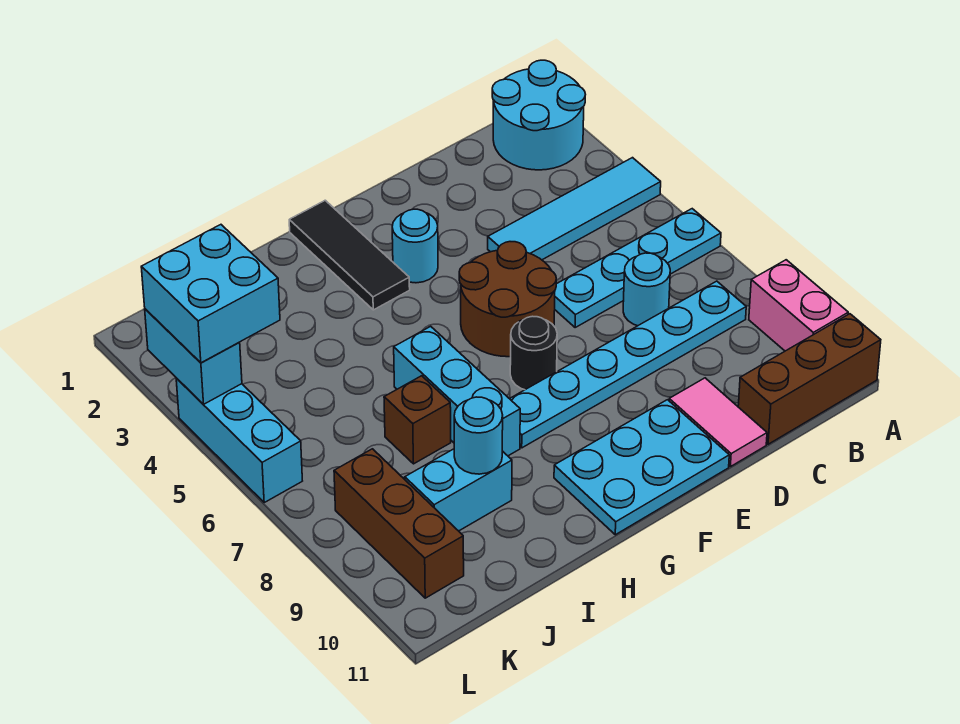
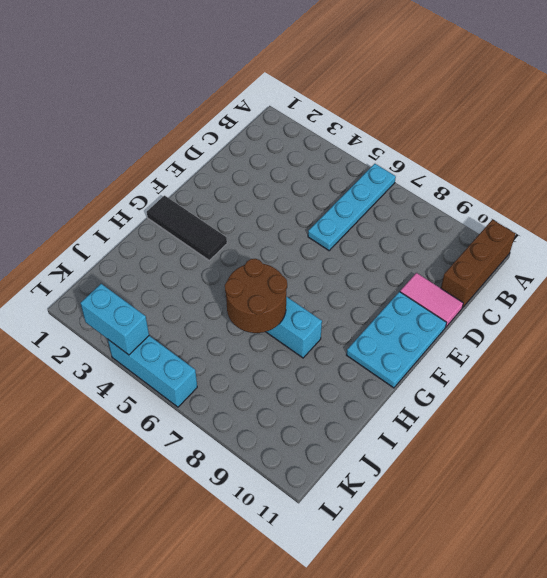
brown 2x2 round brick [225,259,287,333] -> brown 2x2 round brick moved to [459,242,556,357]
none -> cyan 2x2 round brick [492,60,586,170]
none -> cyan 1x4 tile [488,158,661,260]
none -> pink 1x2 brick [749,260,848,351]

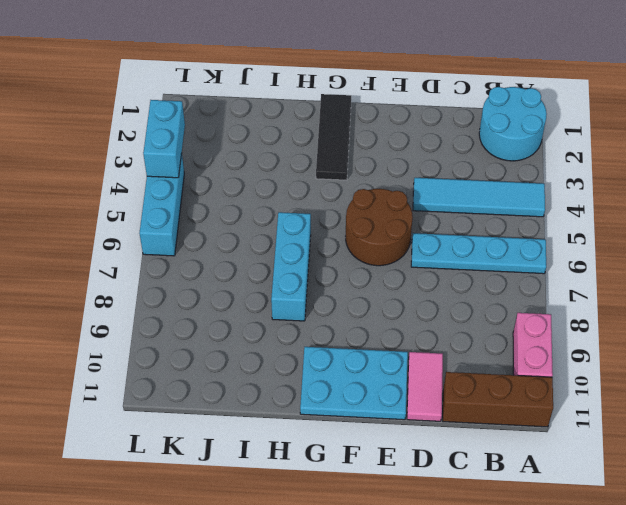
none -> cyan 1x6 plate [510,281,746,448]
none -> cyan 1x1 round brick [623,253,670,326]
none -> cyan 1x1 round brick [392,209,438,283]

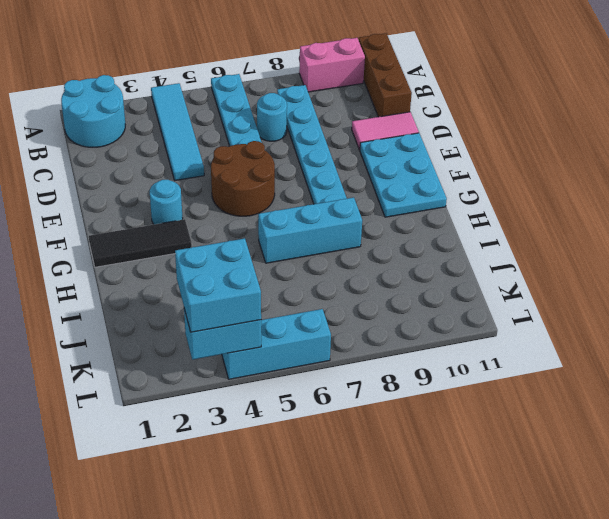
none -> black 1x1 round brick [510,316,557,390]
none -> brown 1x1 brick [384,376,451,464]
none -> cyan 1x2 brick [405,449,512,531]

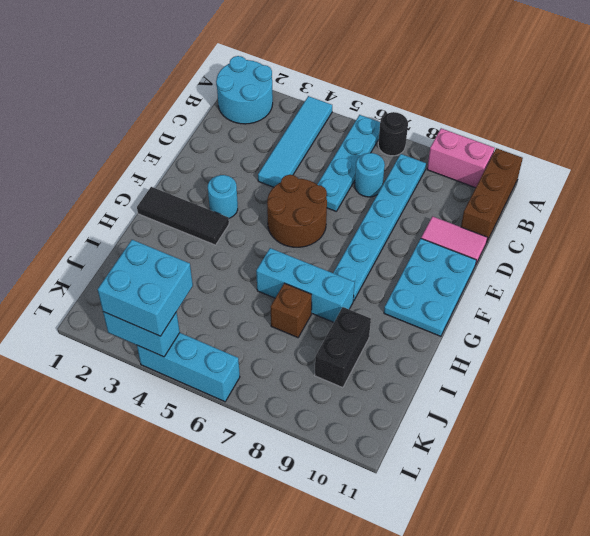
black 1x1 round brick [378,112,408,156] -> black 1x1 round brick moved to [510,316,557,390]
black 1x2 brick [315,307,371,388] -> cyan 1x2 brick [405,449,512,531]
none -> brown 1x3 brick [334,449,464,598]
none -> cyan 1x1 round brick [454,397,503,474]

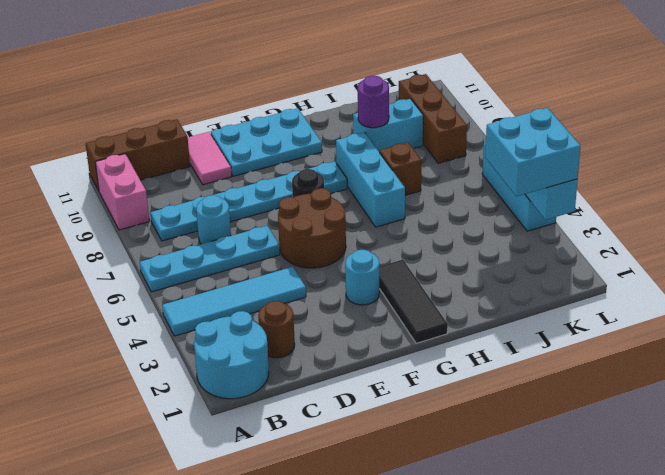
brown 1x1 round brick [258,301,295,358] -> none
purple 1x1 round brick [358,76,389,128] -> cyan 1x1 round brick [454,397,503,474]

